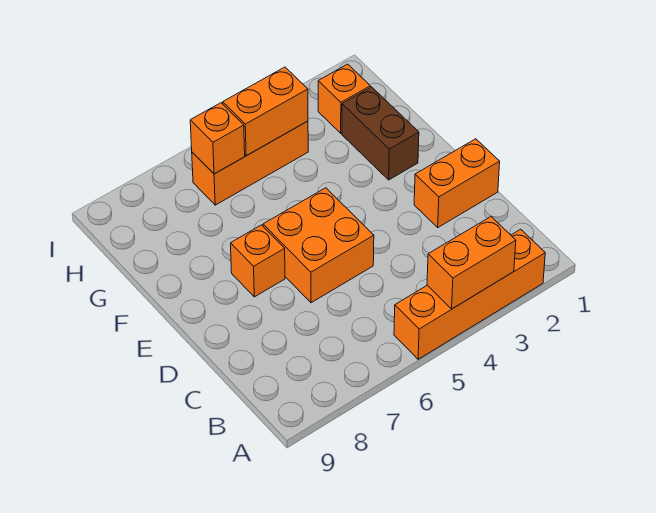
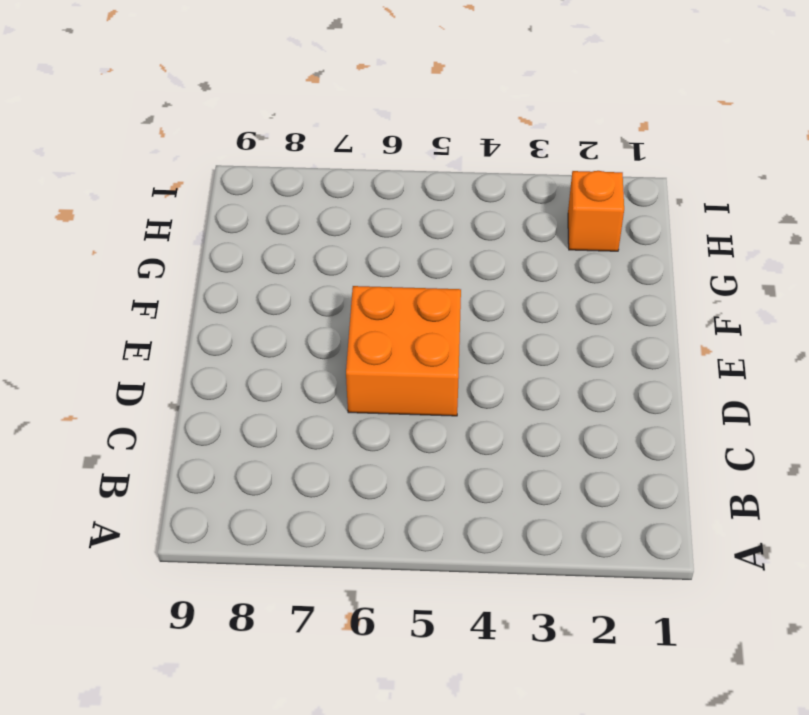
none -> orange 1x4 brick [394,229,545,359]
none -> orange 1x2 brick [414,139,500,227]

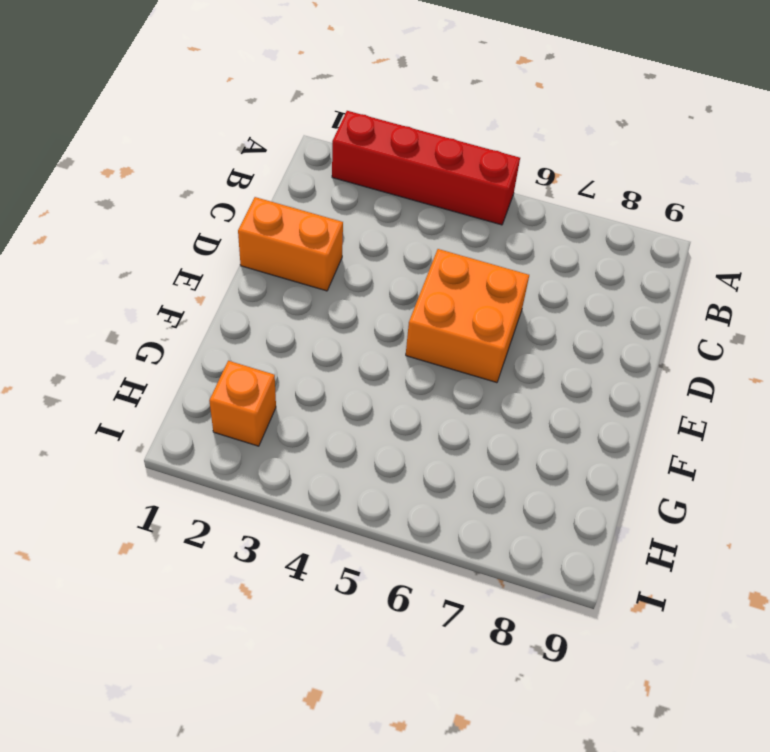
red 1x4 brick [332,111,520,225] -> orange 1x4 brick [394,229,545,359]
none -> orange 1x1 brick [231,225,285,297]
none -> brown 1x2 brick [342,87,419,180]

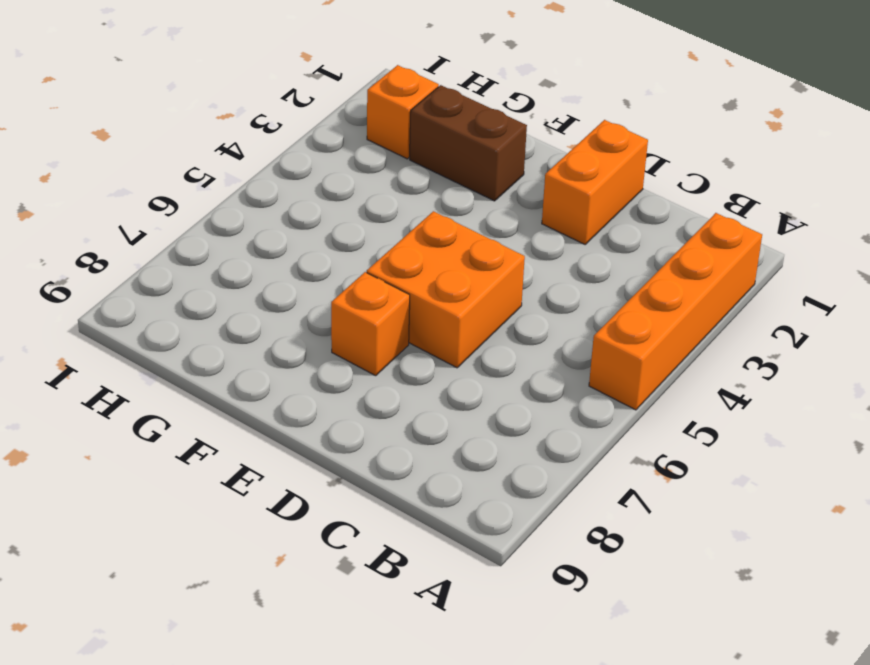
none -> orange 1x3 brick [192,121,308,205]
none -> orange 1x2 brick [427,217,516,309]

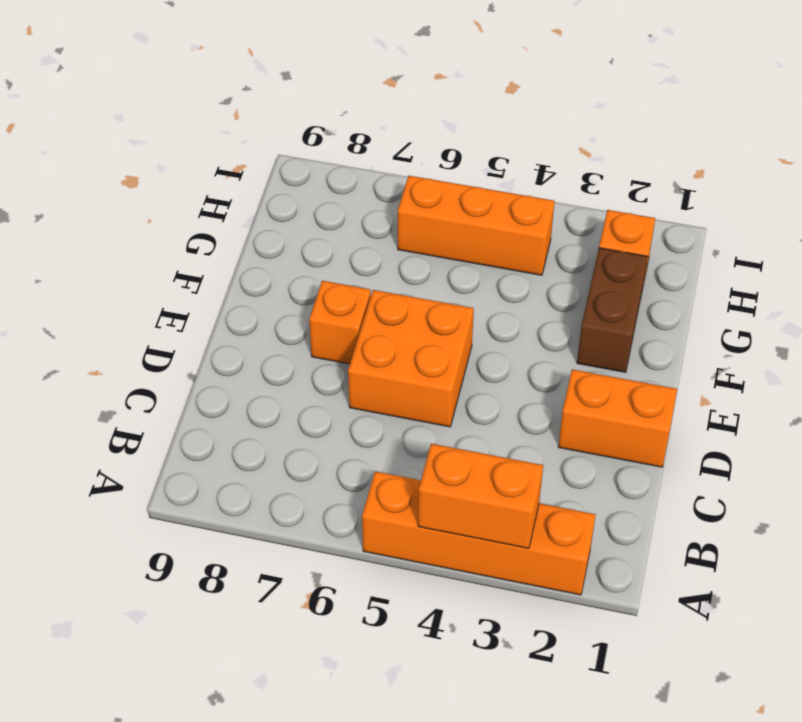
none -> orange 1x2 brick [223,67,308,156]
none -> orange 1x1 brick [190,103,245,174]

